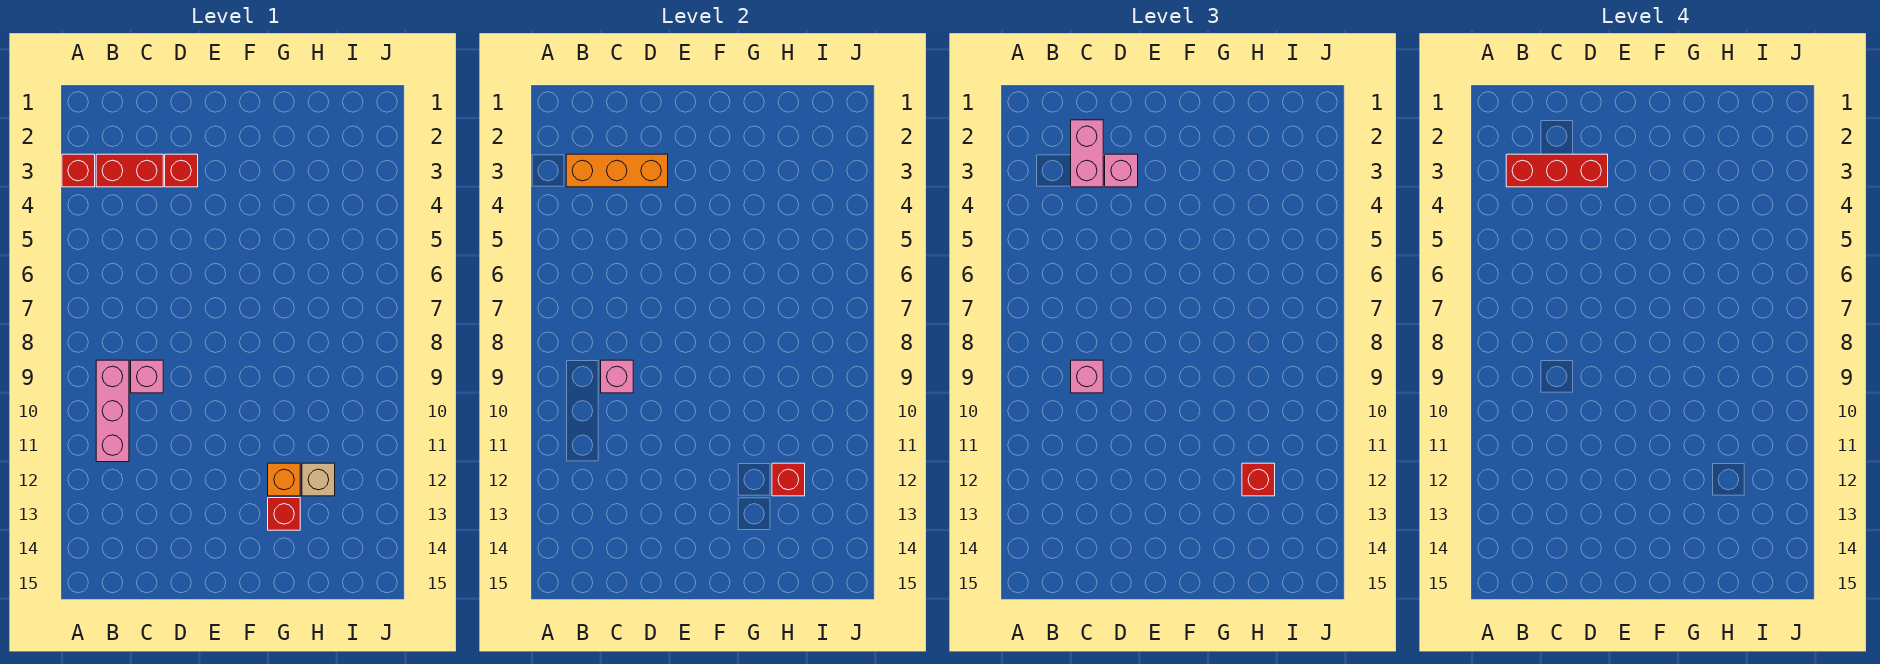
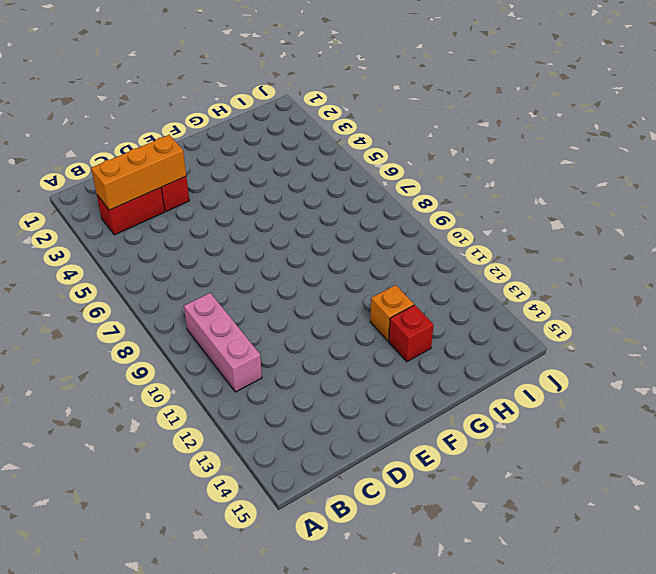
none -> red 1x1 brick [62,154,95,187]
none -> pink 1x1 brick [131,360,163,393]
none -> tan 1x1 brick [302,463,335,496]

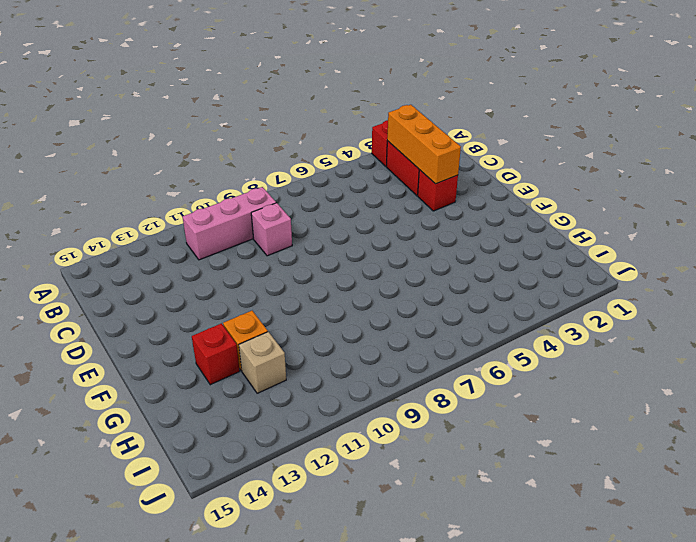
none -> pink 1x1 brick [601,360,633,393]
none -> red 1x1 brick [772,463,805,496]
none -> pink 1x2 brick [1071,120,1103,187]

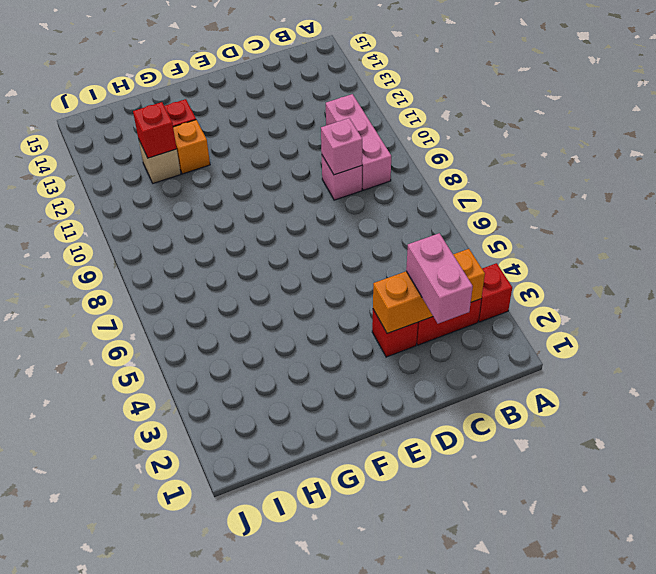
none -> pink 1x1 brick [1071,360,1103,393]
none -> pink 1x1 brick [1105,154,1138,187]
none -> red 1x1 brick [1242,463,1275,496]

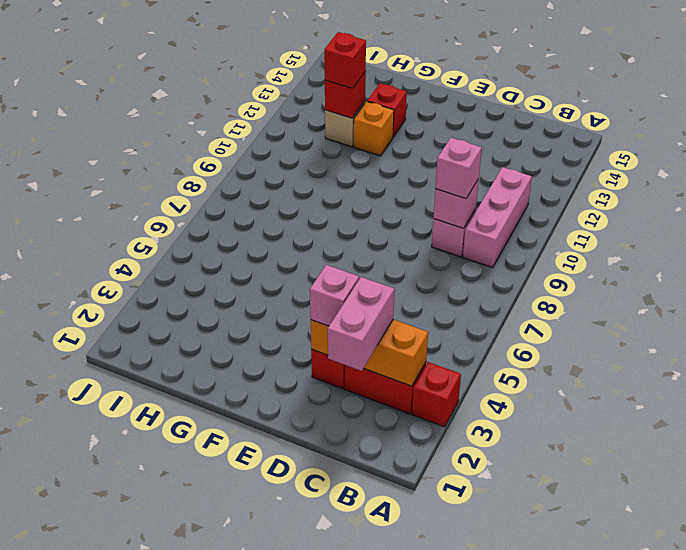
none -> red 1x3 brick [1506,154,1608,187]

